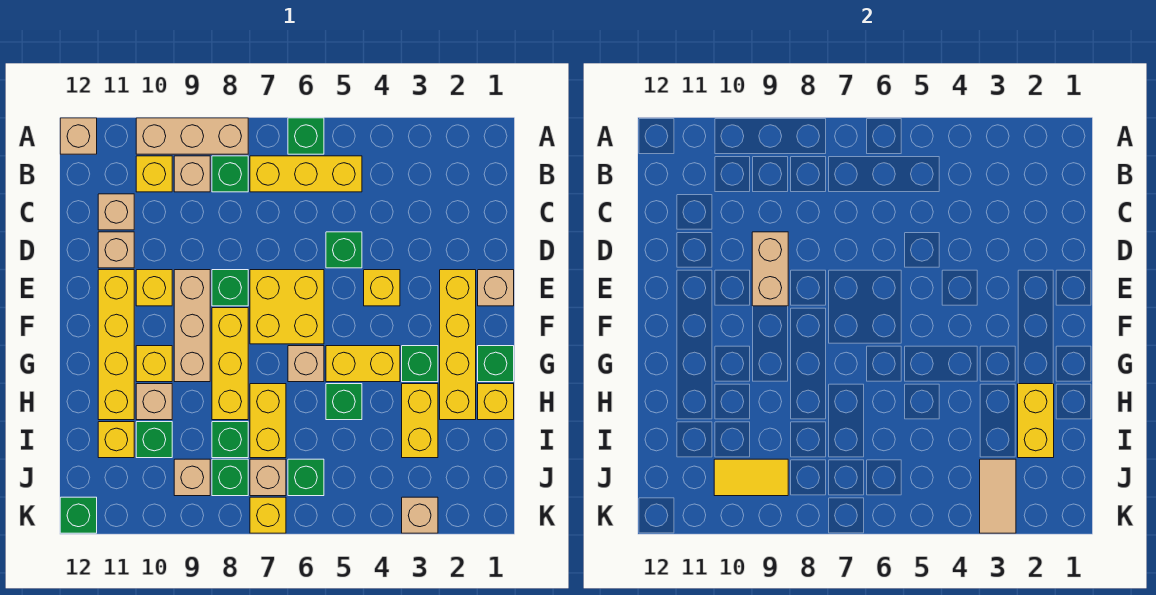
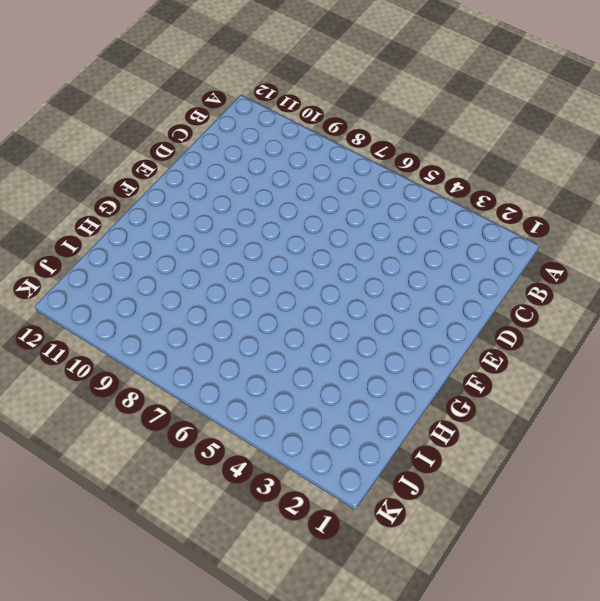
none -> green 1x1 brick [288,118,324,154]
none -> tan 1x3 brick [136,118,248,154]
none -> tan 1x1 brick [60,118,97,154]
none -> yellow 1x3 brick [250,156,362,192]

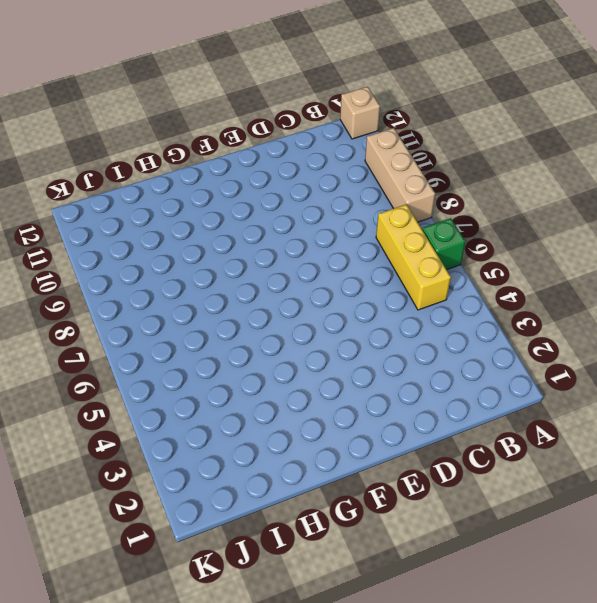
none -> green 1x1 brick [212,156,248,192]
none -> tan 1x1 brick [174,156,210,192]
none -> yellow 1x1 brick [136,156,172,192]
none -> tan 1x1 brick [98,194,134,230]

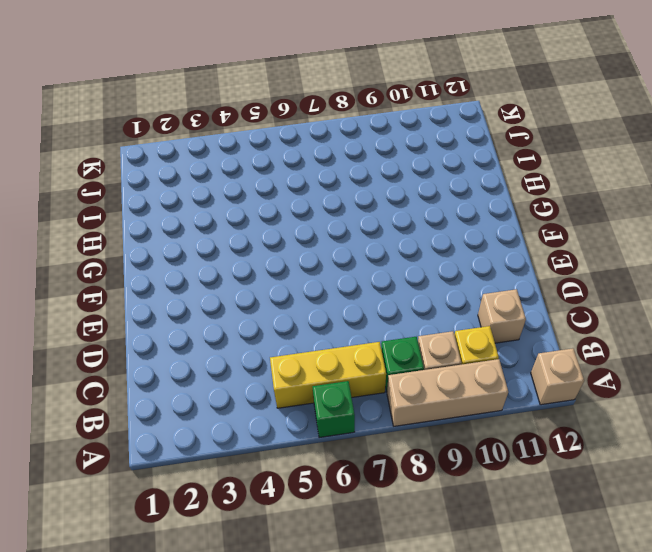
none -> green 1x1 brick [326,232,362,268]
none -> tan 1x1 brick [98,232,134,268]
none -> tan 1x1 brick [478,270,514,306]
none -> yellow 1x4 brick [440,270,476,420]

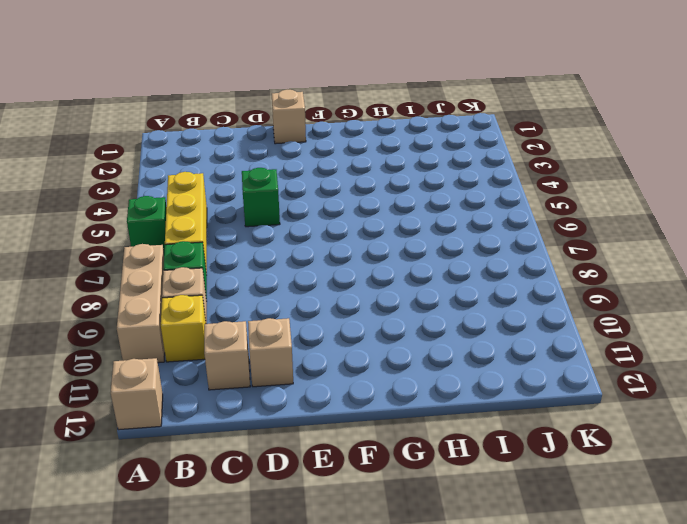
none -> yellow 1x4 brick [440,270,476,420]
none -> yellow 1x1 brick [364,270,400,306]
none -> yellow 2x2 brick [250,270,324,344]
none -> green 1x1 brick [212,270,248,306]

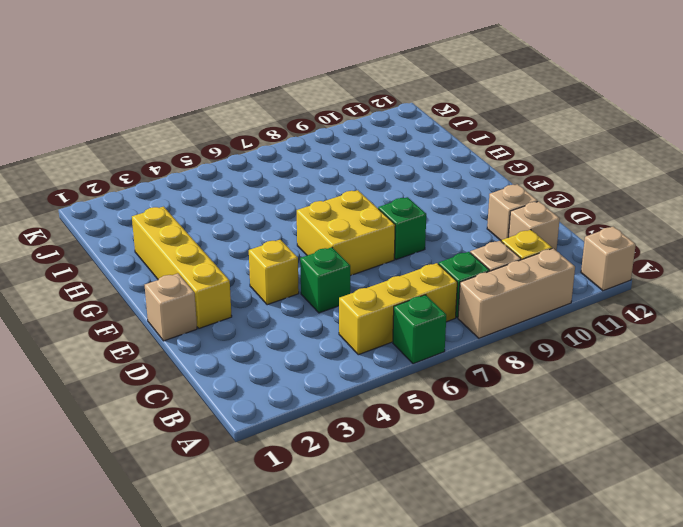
none -> tan 1x3 brick [174,270,210,382]
none -> yellow 1x1 brick [136,270,172,306]
none -> yellow 1x4 brick [98,270,134,420]
none -> yellow 1x3 brick [212,308,248,420]

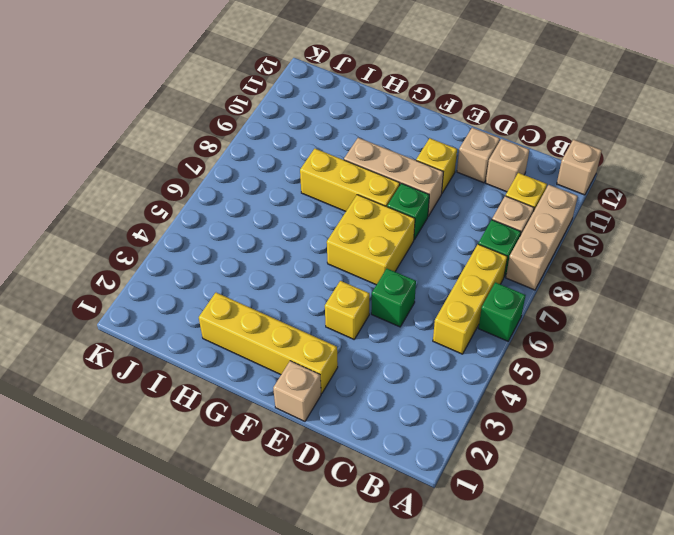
none -> yellow 1x4 brick [98,270,134,420]
none -> green 1x1 brick [478,346,514,382]
none -> green 1x1 brick [402,346,438,382]
none -> yellow 1x2 brick [326,346,400,382]

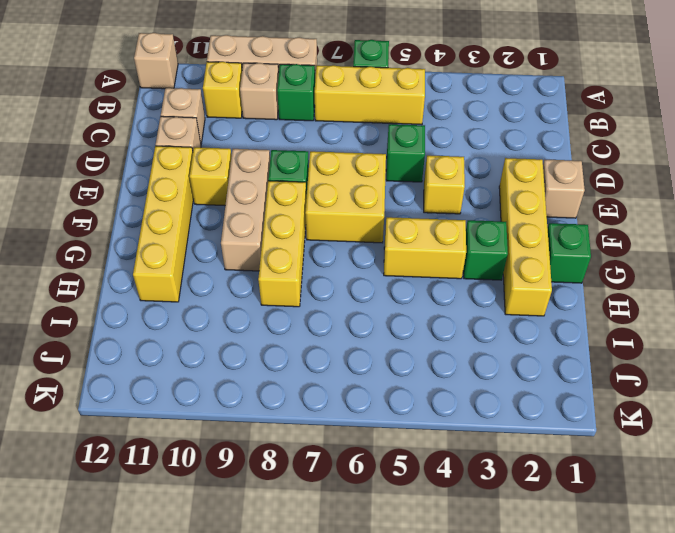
none -> tan 1x1 brick [288,346,324,382]
none -> yellow 1x1 brick [136,346,172,382]
none -> yellow 1x1 brick [478,384,514,420]
none -> yellow 1x2 brick [402,384,438,458]

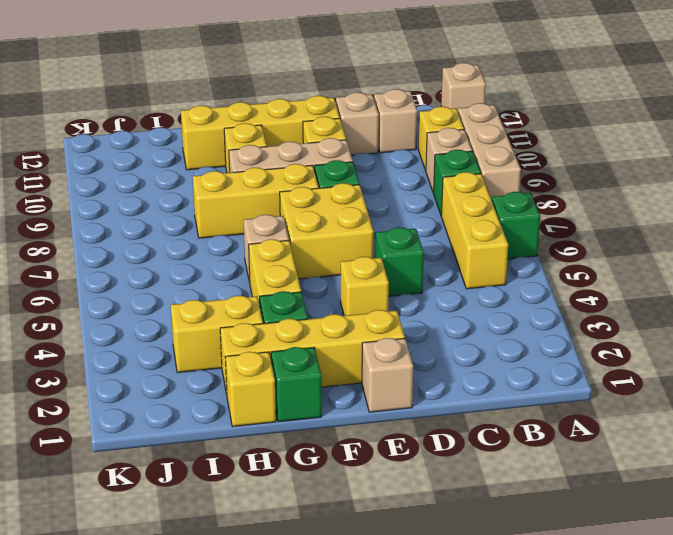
none -> green 1x1 brick [326,384,362,420]
none -> yellow 1x2 brick [250,384,286,458]
none -> tan 1x1 brick [136,384,172,420]
none -> green 1x1 brick [212,422,248,458]

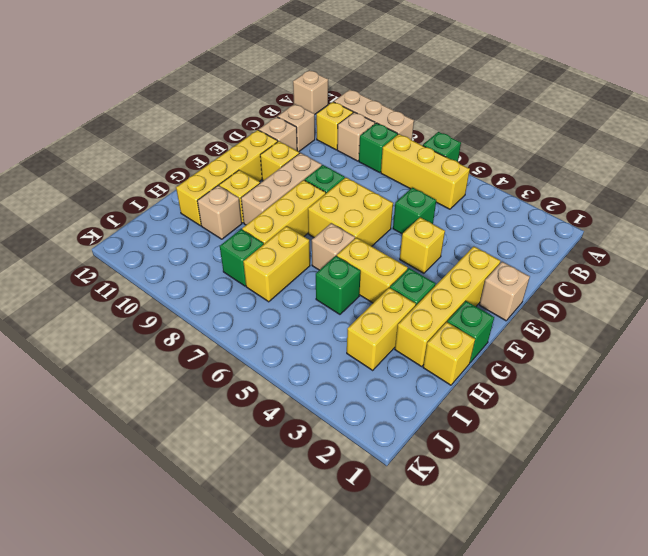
none -> green 1x1 brick [136,422,172,458]
none -> yellow 1x1 brick [98,422,134,458]
none -> green 1x1 brick [288,459,324,496]
none -> tan 1x1 brick [250,459,286,496]

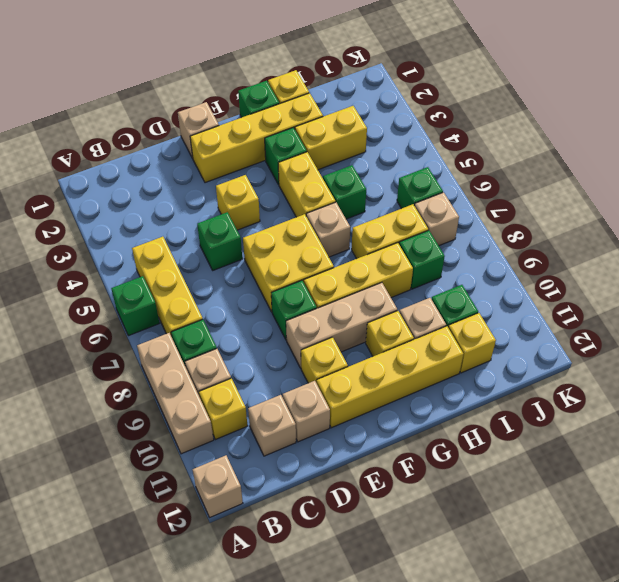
none -> green 1x1 brick [212,459,248,496]
none -> tan 1x1 brick [174,459,210,496]
none -> tan 1x1 brick [402,497,438,533]
none -> yellow 1x1 brick [250,497,286,533]

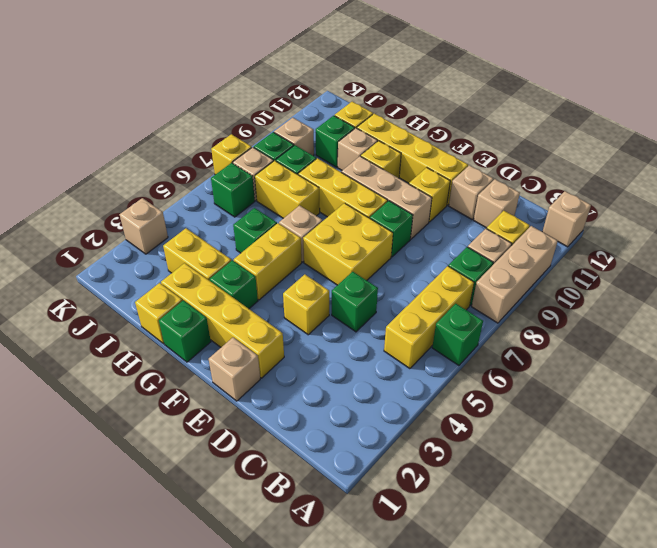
none -> green 1x1 brick [60,497,97,533]
none -> tan 1x2 brick [752,232,788,306]
none -> yellow 1x2 brick [1018,384,1054,458]
none -> tan 1x2 tile [980,459,1016,533]

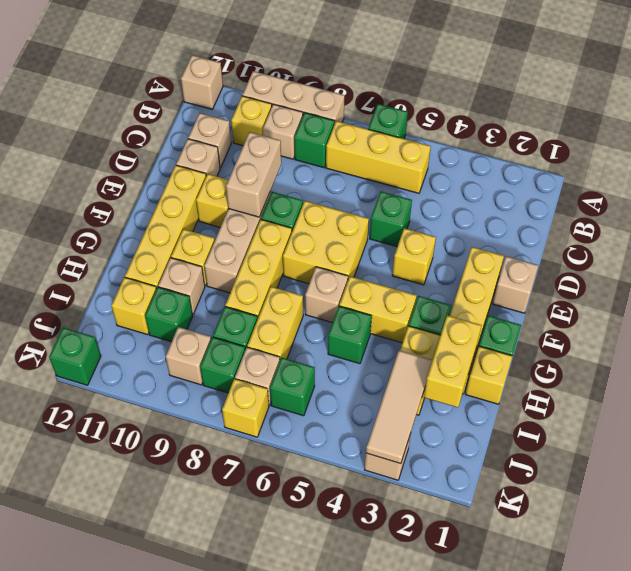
tan 1x3 tile [366,350,433,464] -> tan 1x2 tile [980,459,1016,533]
none -> yellow 1x2 tile [714,459,788,496]

